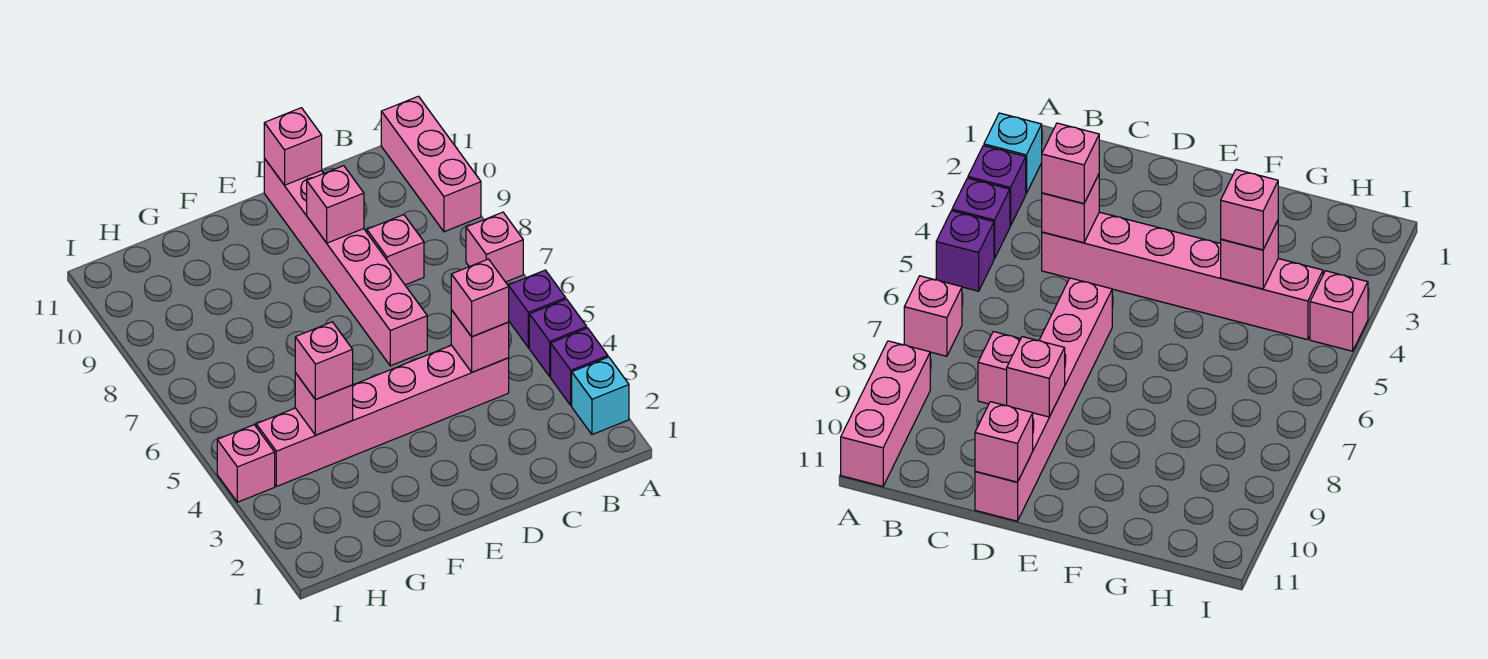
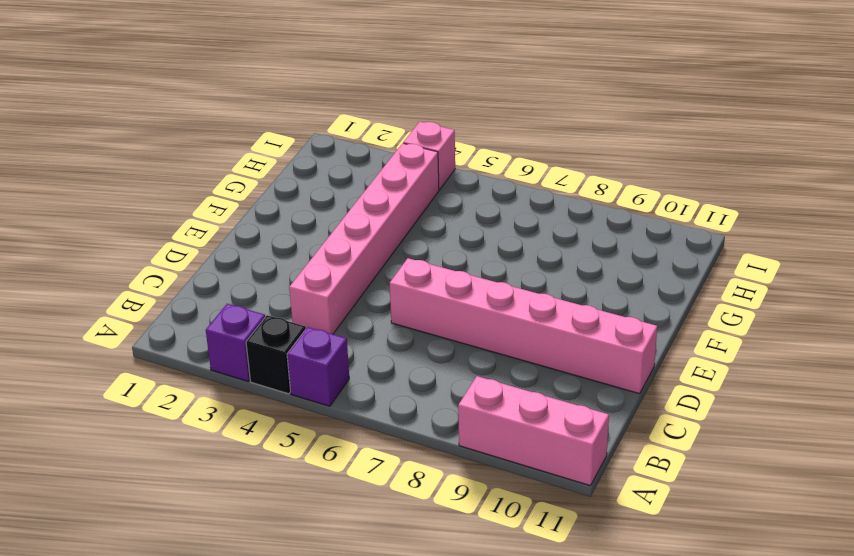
black 1x1 brick [246,315,306,394] -> purple 1x1 brick [529,299,587,376]
none -> cyan 1x1 brick [572,357,629,435]
none -> pink 1x1 brick [466,212,523,282]
none -> pink 1x1 brick [367,215,424,285]

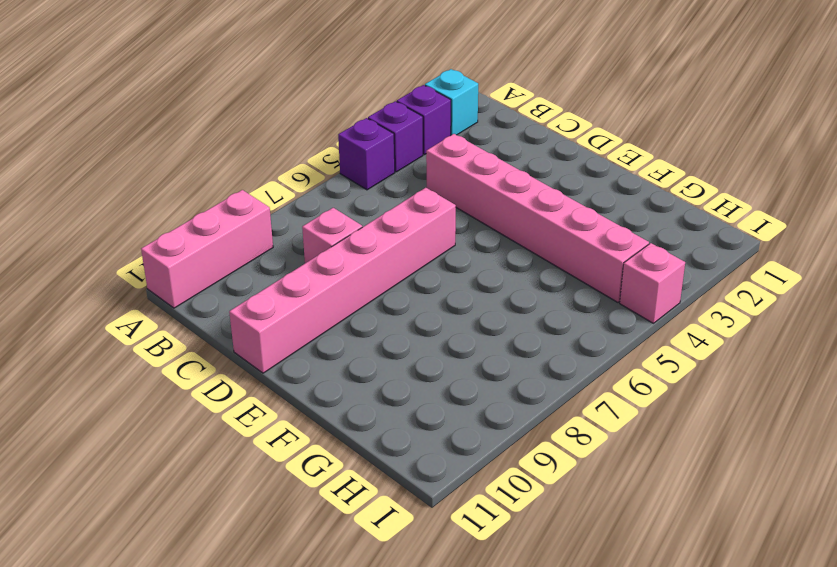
none -> pink 1x1 brick [466,212,523,282]
none -> pink 1x1 brick [451,310,509,372]
none -> pink 1x1 brick [307,166,364,243]

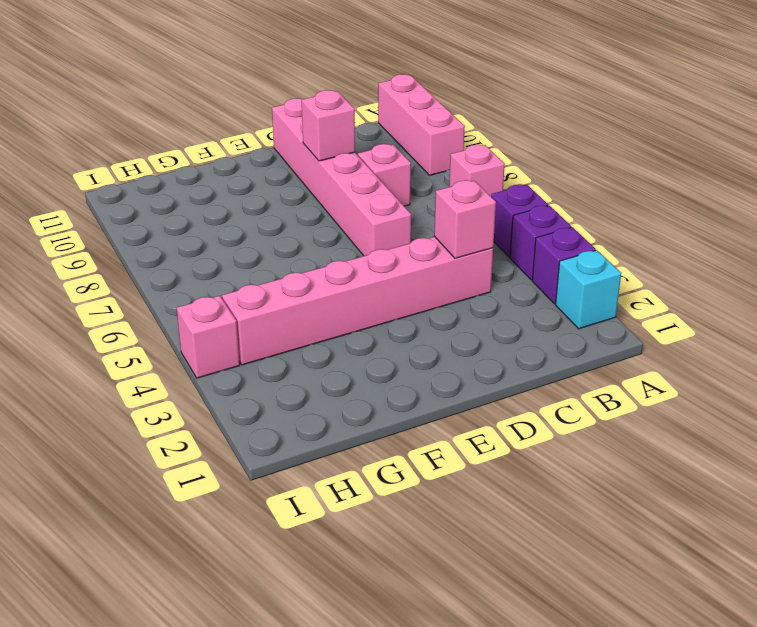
none -> pink 1x1 brick [264,108,322,185]
none -> pink 1x1 brick [295,373,353,435]
none -> pink 1x1 brick [451,259,509,337]

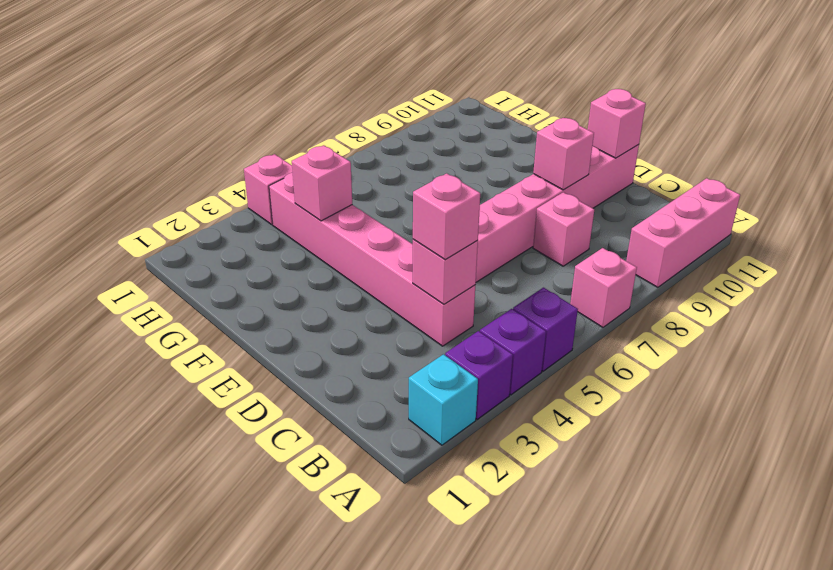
none -> pink 1x1 brick [295,322,353,400]

